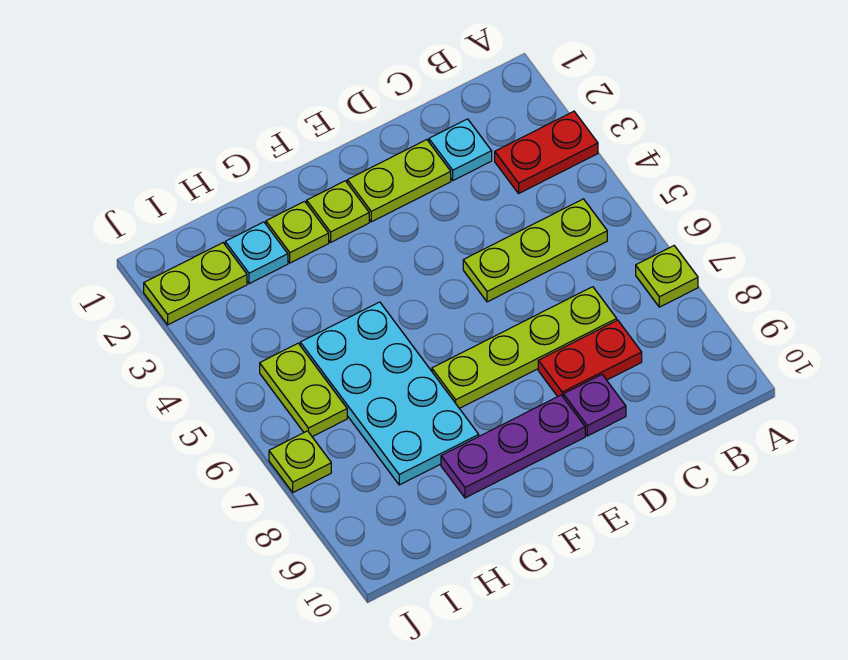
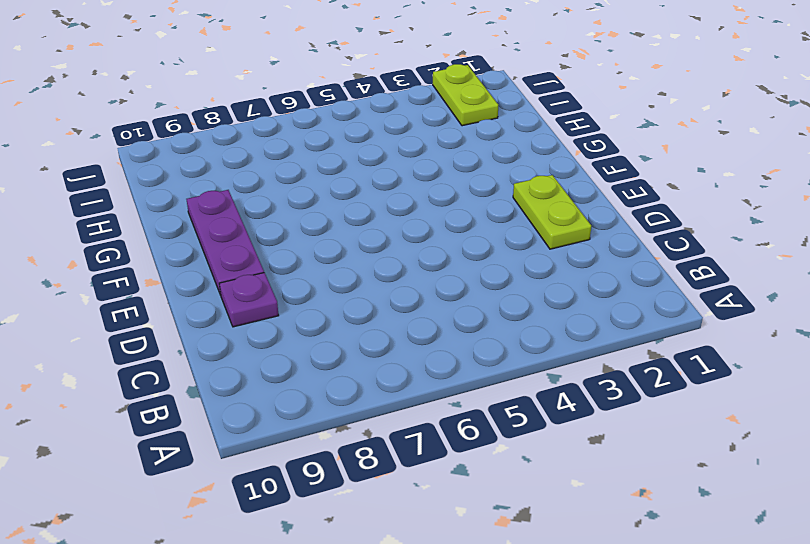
none -> red 1x2 plate [495,111,598,193]
none -> lime 1x1 plate [636,246,698,307]
none -> lime 1x3 plate [463,199,607,302]

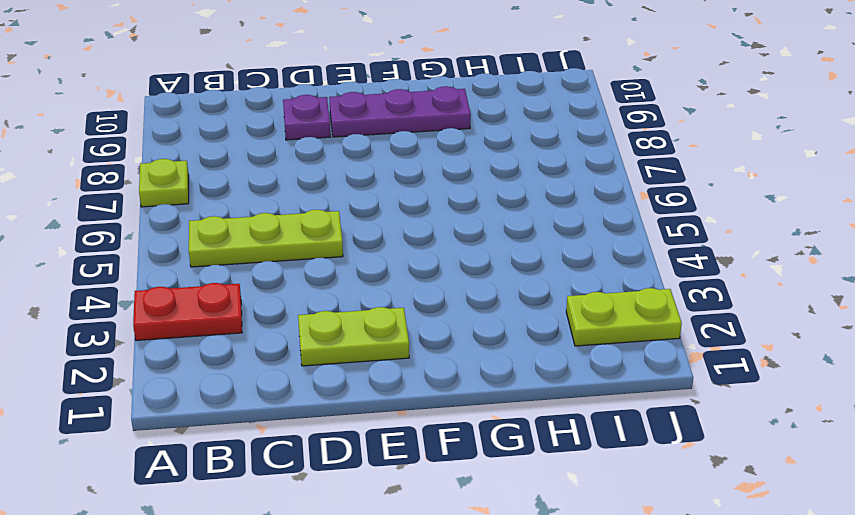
none -> cyan 1x1 plate [429,119,492,180]
none -> lime 1x4 plate [432,287,617,408]
none -> red 1x2 plate [538,320,642,396]

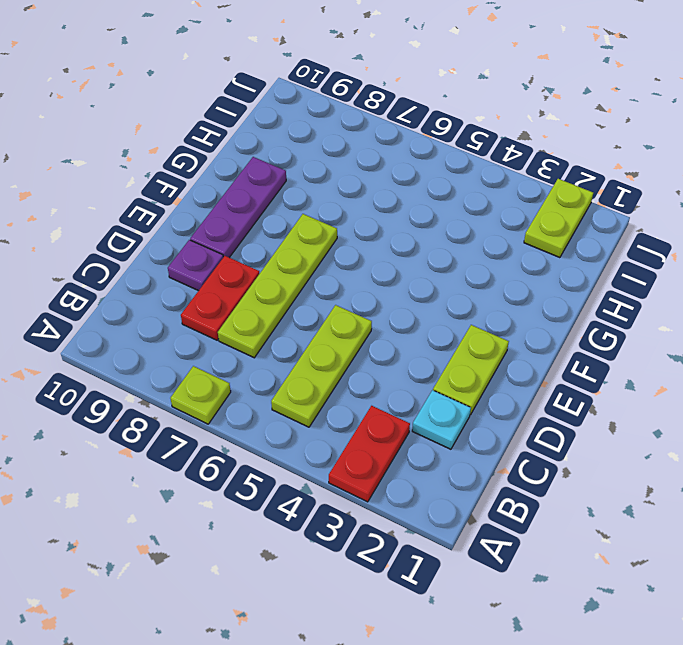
none -> lime 1x1 plate [307,181,369,242]
none -> lime 1x1 plate [266,201,329,263]
none -> cyan 2x4 plate [300,302,479,485]

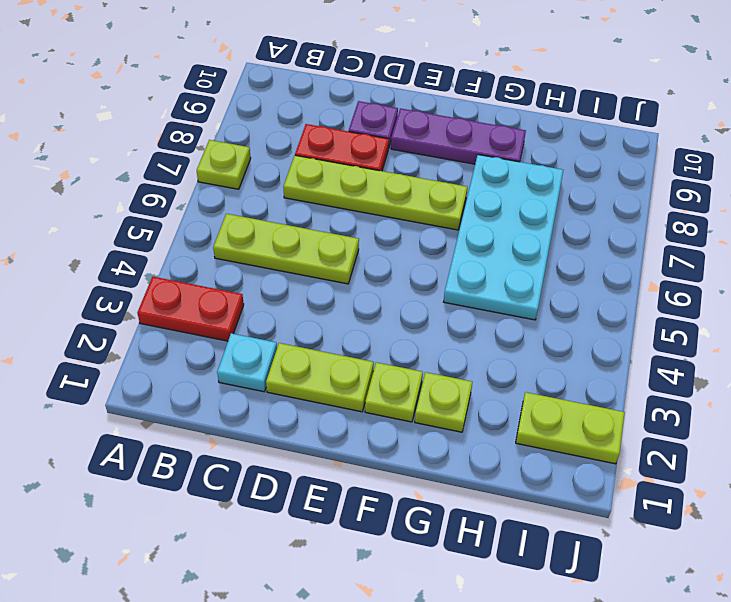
none -> cyan 1x1 plate [225,222,288,284]
none -> lime 1x2 plate [260,343,347,437]
none -> lime 1x1 plate [269,431,331,492]

